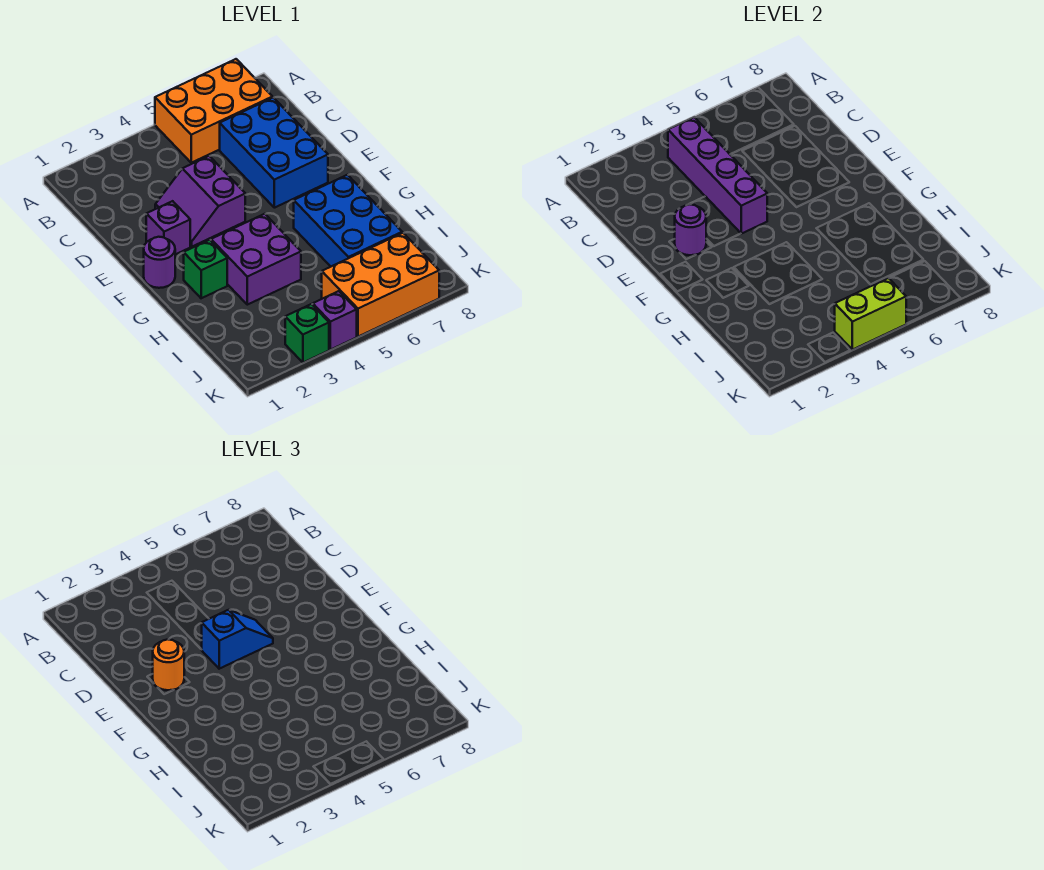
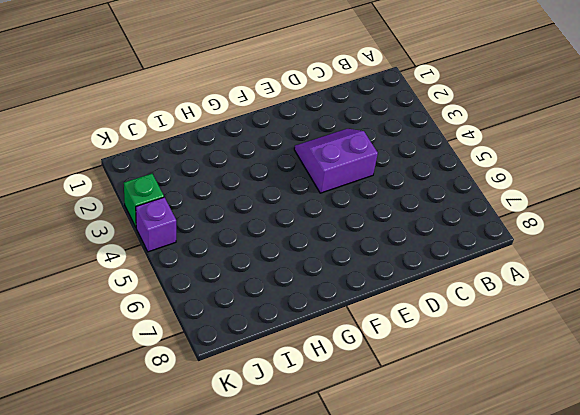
none -> orange 2x3 brick [155,59,272,163]
none -> blue 2x3 brick [220,98,328,208]
none -> purple 1x1 brick [146,201,190,255]

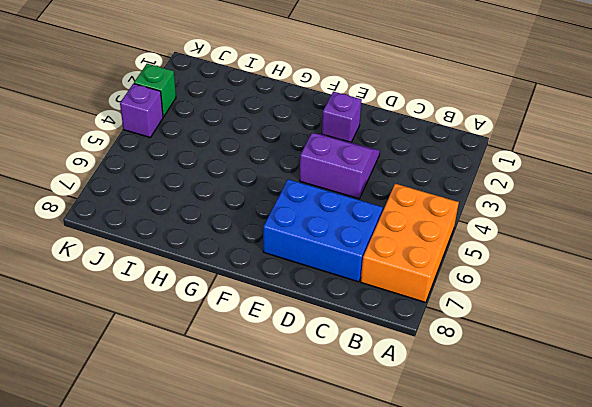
none -> purple 1x1 round brick [144,237,175,288]
none -> green 1x1 brick [184,240,227,298]
none -> purple 2x2 brick [211,214,301,305]

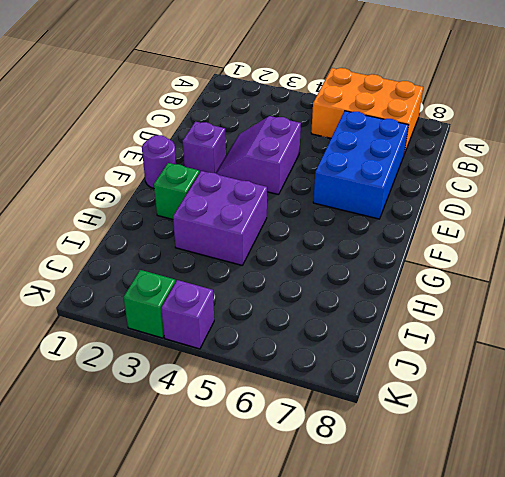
none -> blue 2x3 brick [294,175,402,267]
none -> orange 2x3 brick [322,233,439,337]
none -> purple 1x4 brick [668,117,767,234]

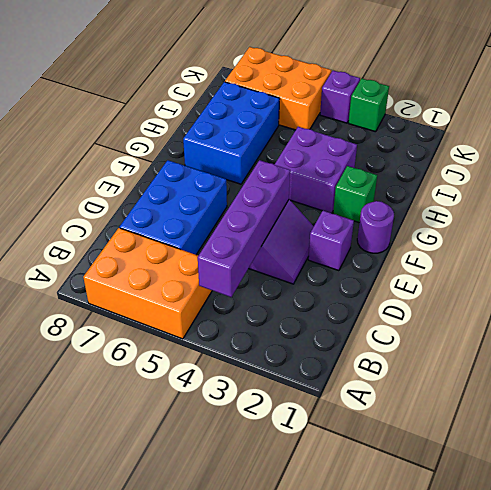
none -> purple 1x1 round brick [675,204,706,255]
none -> lime 1x2 brick [835,278,906,350]
none -> orange 1x1 round brick [153,639,184,690]

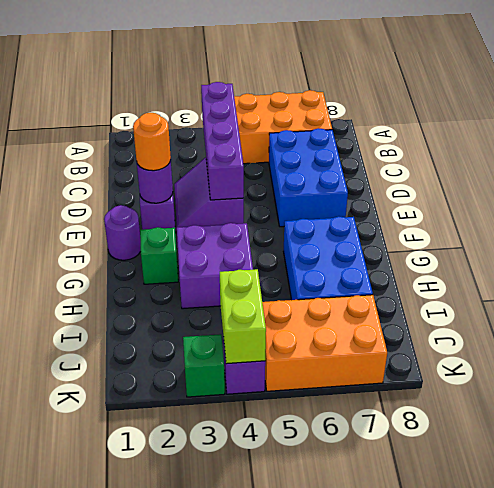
lime 1x2 brick [220,269,266,364] -> lime 1x2 brick turned to [835,278,906,350]
none -> blue 1x2 slope [202,610,273,669]

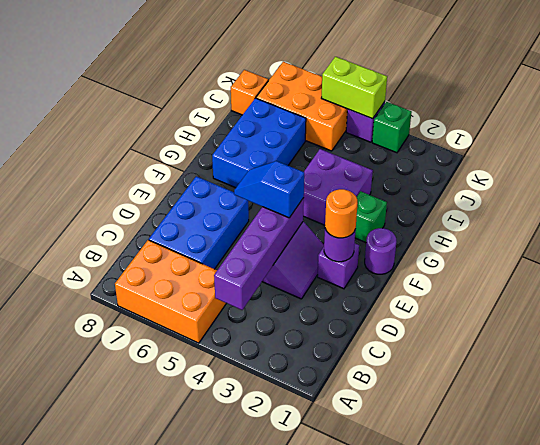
orange 1x1 brick [231,70,268,115] -> none

